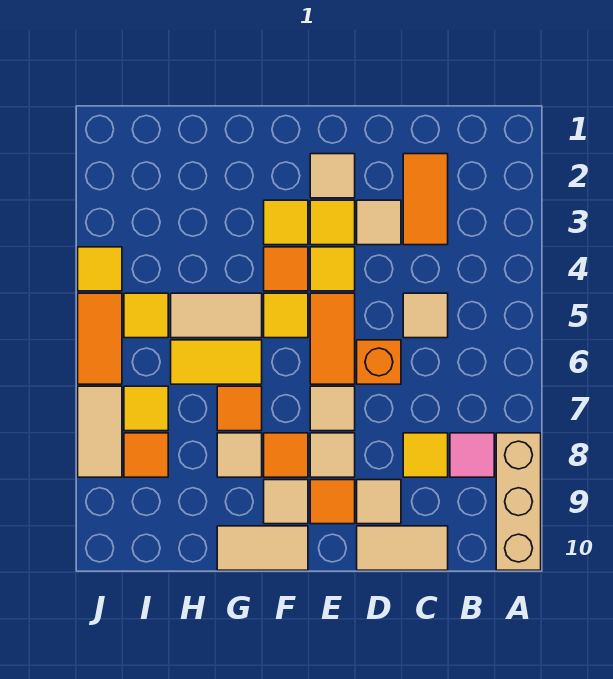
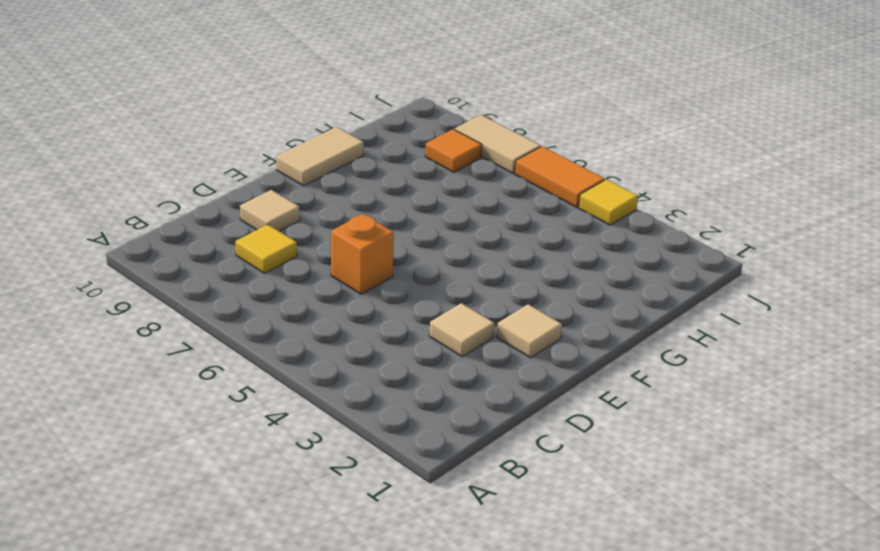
none -> tan 1x3 brick [496,433,541,570]
none -> pink 1x1 tile [450,433,494,477]
none -> orange 1x2 tile [403,154,448,245]
none -> tan 1x1 tile [403,293,448,338]

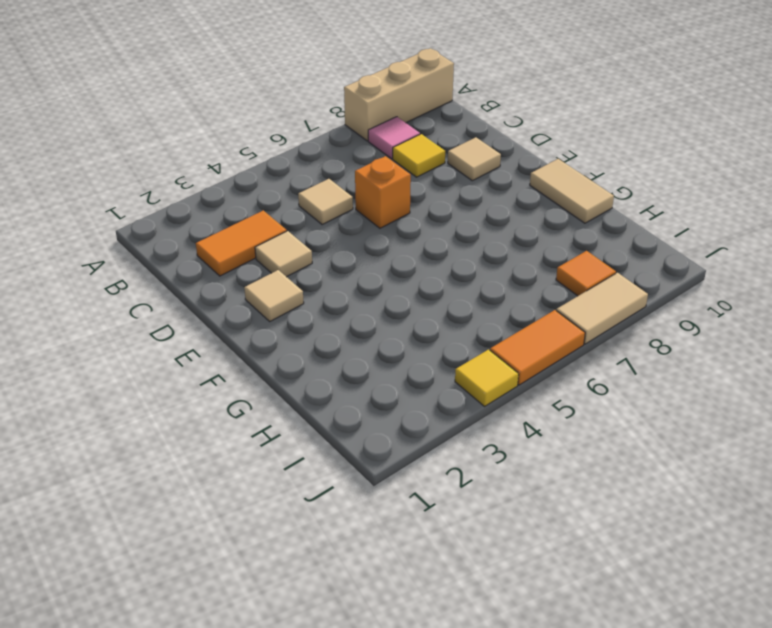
none -> tan 1x2 tile [357,526,448,570]
none -> yellow 1x1 tile [310,200,355,245]
none -> yellow 1x1 tile [310,247,355,291]
none -> orange 1x2 tile [310,293,355,384]

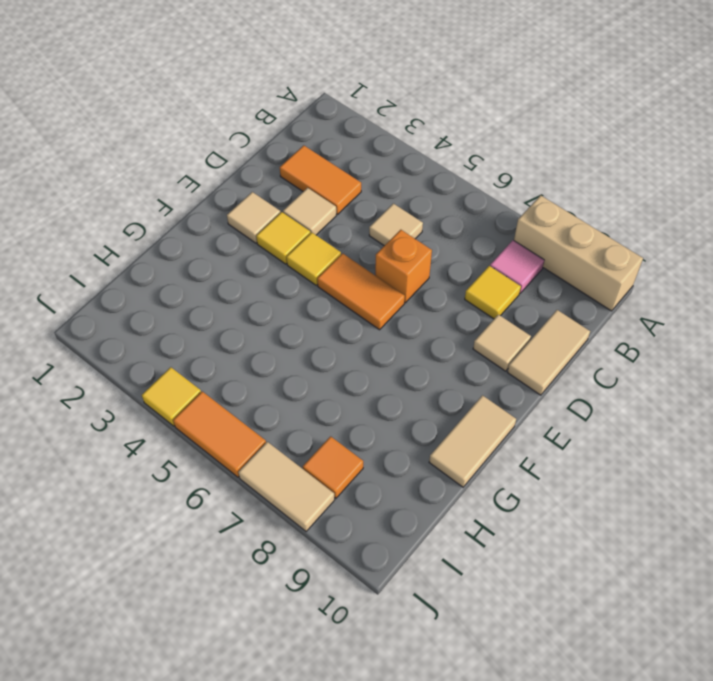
none -> tan 1x1 tile [310,386,355,431]
none -> tan 1x1 tile [310,433,355,477]
none -> orange 1x1 tile [310,480,355,524]
none -> yellow 1x1 tile [264,200,308,245]

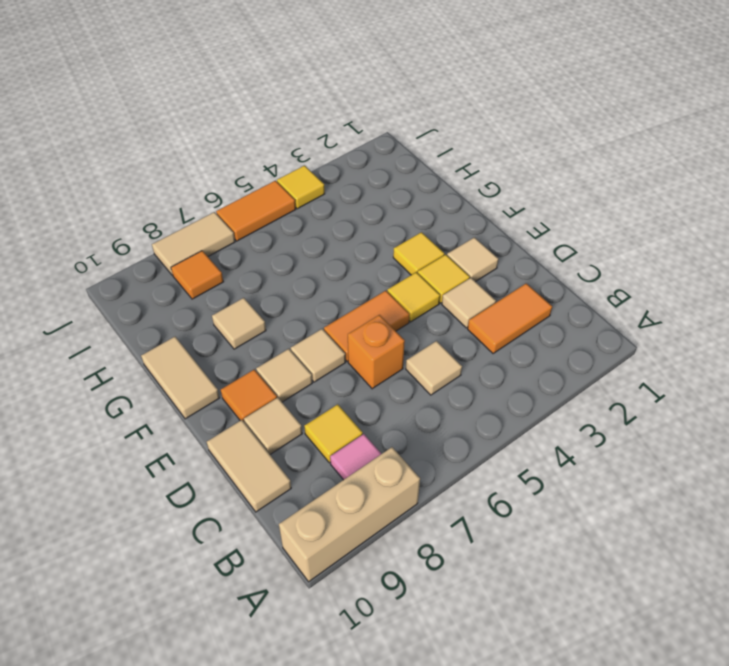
none -> orange 1x1 tile [264,247,308,291]
none -> yellow 1x1 tile [264,293,308,338]
none -> orange 1x1 tile [264,433,308,477]
none -> tan 1x1 tile [264,480,308,524]

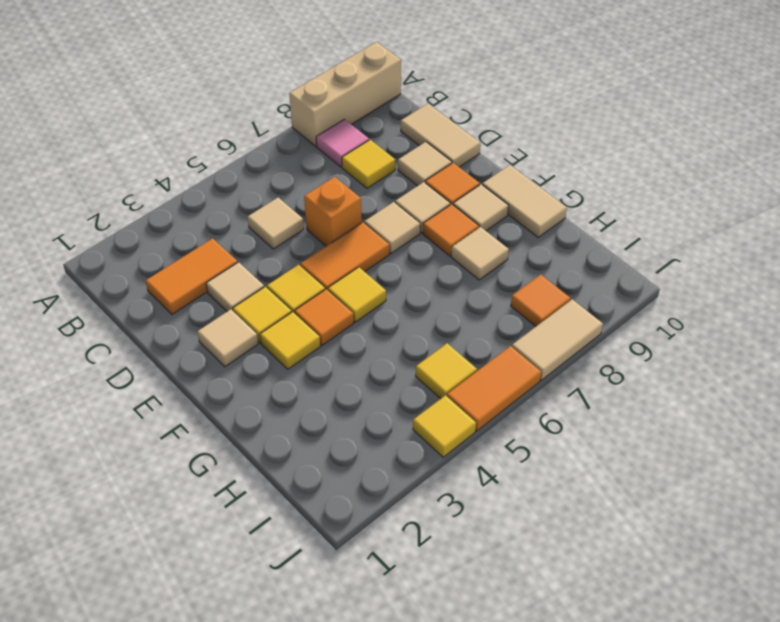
none -> tan 1x2 tile [171,293,262,338]
none -> yellow 1x2 tile [171,340,262,384]
none -> orange 1x1 tile [217,386,262,431]
none -> yellow 1x1 tile [124,386,168,431]

